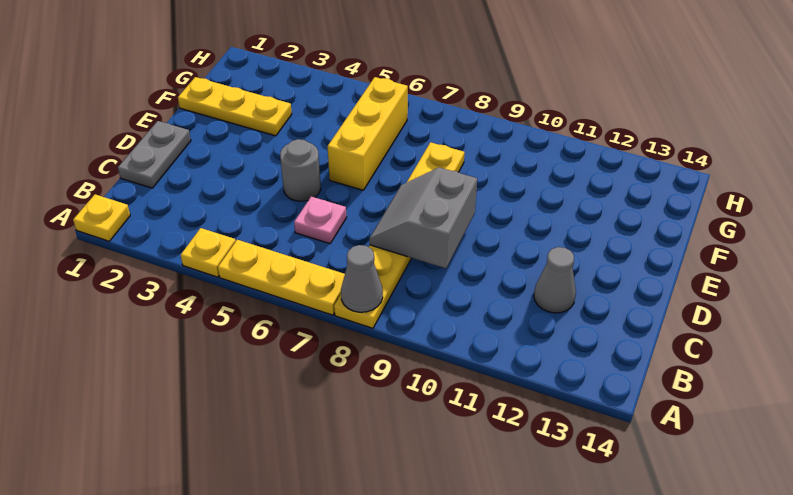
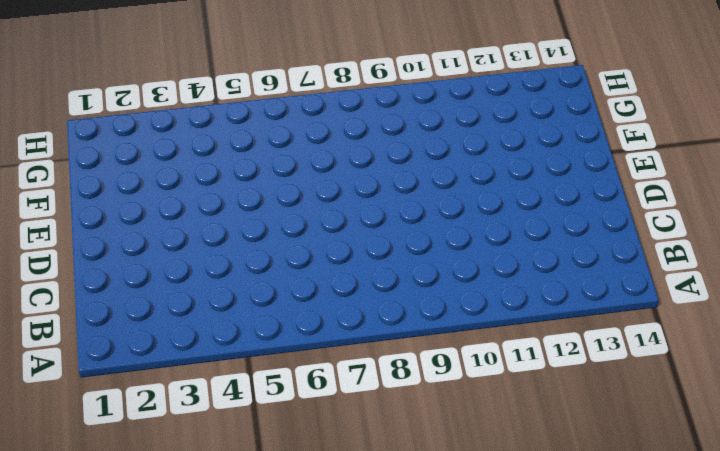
none -> yellow 1x1 plate [73,194,130,241]
none -> yellow 1x1 plate [181,228,236,277]
none -> yellow 1x3 plate [218,240,345,315]

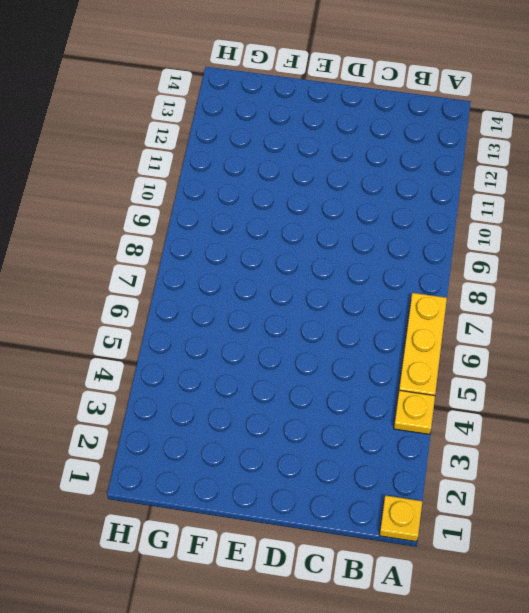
none -> yellow 1x6 plate [334,142,465,328]
none -> grey 1x2 plate [118,121,191,188]
none -> pink 1x1 plate [294,196,347,244]

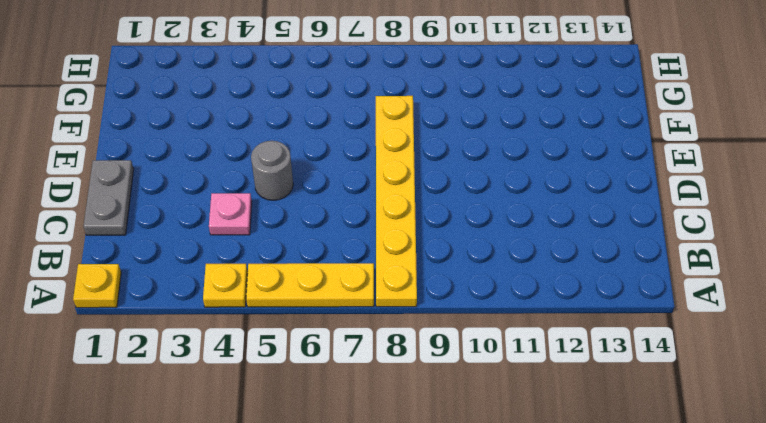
pink 1x1 plate [209,193,252,235] -> pink 1x1 plate moved to [294,196,347,244]
none -> grey 1x1 cone [534,247,576,313]
none -> yellow 1x3 brick [328,77,408,190]
none -> yellow 1x3 plate [178,77,292,136]

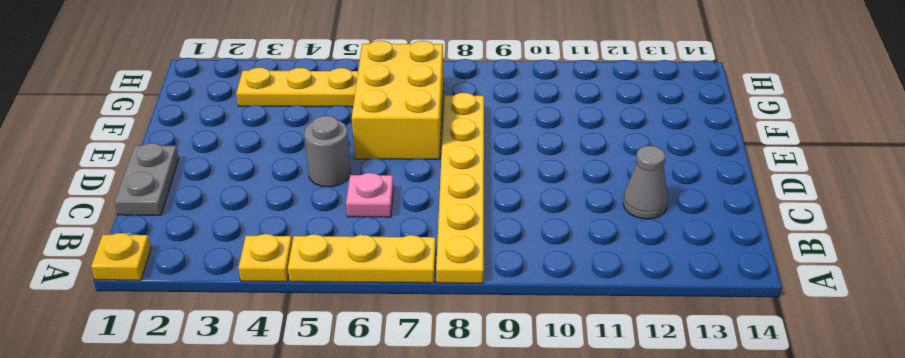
yellow 2x3 brick [352,41,444,159] -> yellow 1x3 brick [328,77,408,190]
yellow 1x3 plate [236,68,358,107] -> yellow 1x3 plate moved to [178,77,292,136]
none -> grey 1x1 cone [341,245,383,312]
none -> grey 2x2 slope [369,167,477,268]

